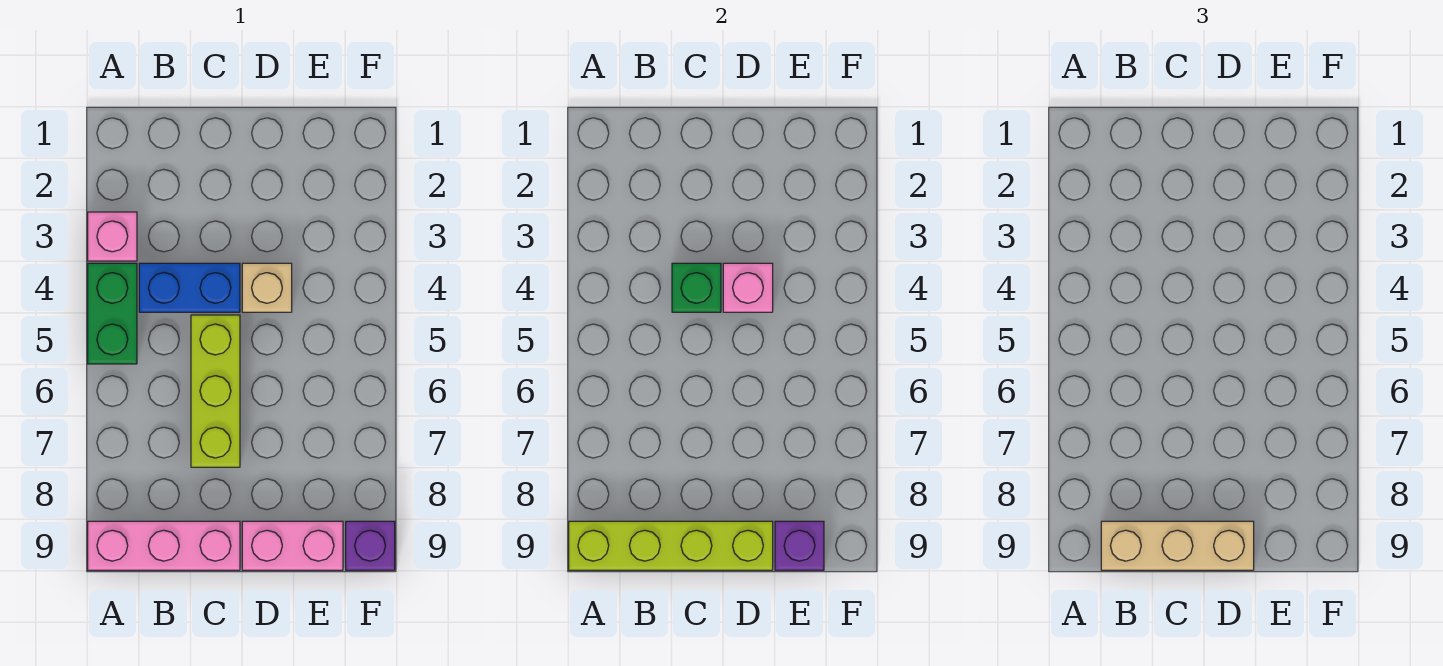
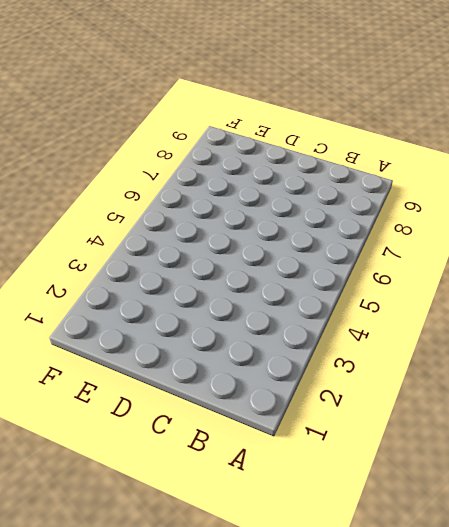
none -> pink 1x1 brick [88,212,137,261]
none -> green 1x2 brick [88,263,137,364]
none -> pink 1x3 brick [88,521,240,570]

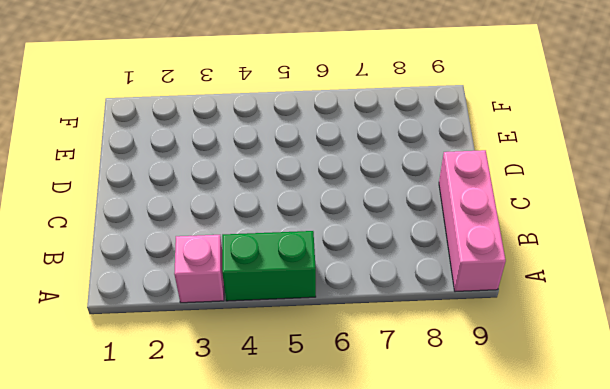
none -> blue 1x2 brick [139,263,240,312]
none -> lime 1x3 brick [191,315,240,467]
none -> tan 1x1 brick [242,263,292,312]

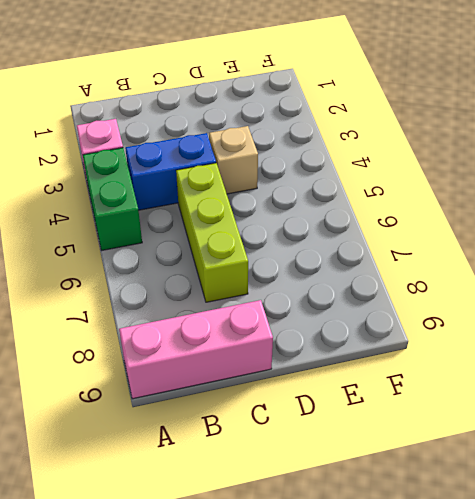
none -> pink 1x2 brick [242,521,343,570]
none -> purple 1x1 brick [346,521,395,570]
none -> lime 1x4 brick [569,521,773,570]

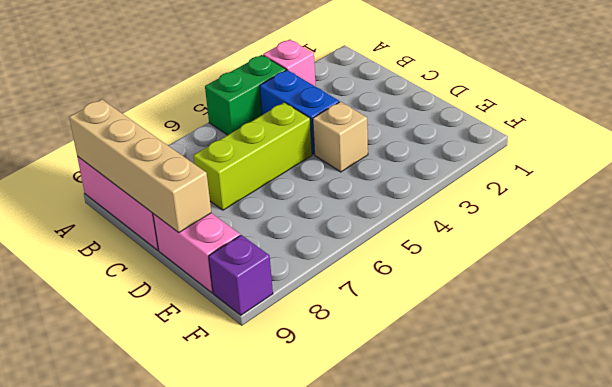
tan 1x4 brick [69,99,211,233] -> lime 1x4 brick [569,521,773,570]
none -> green 1x1 brick [672,263,721,312]
none -> pink 1x1 brick [723,263,773,312]
none -> purple 1x1 brick [775,521,824,570]

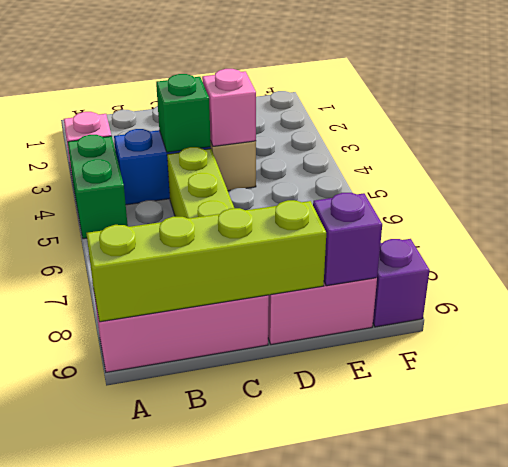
none -> tan 1x3 brick [1101,521,1254,570]

